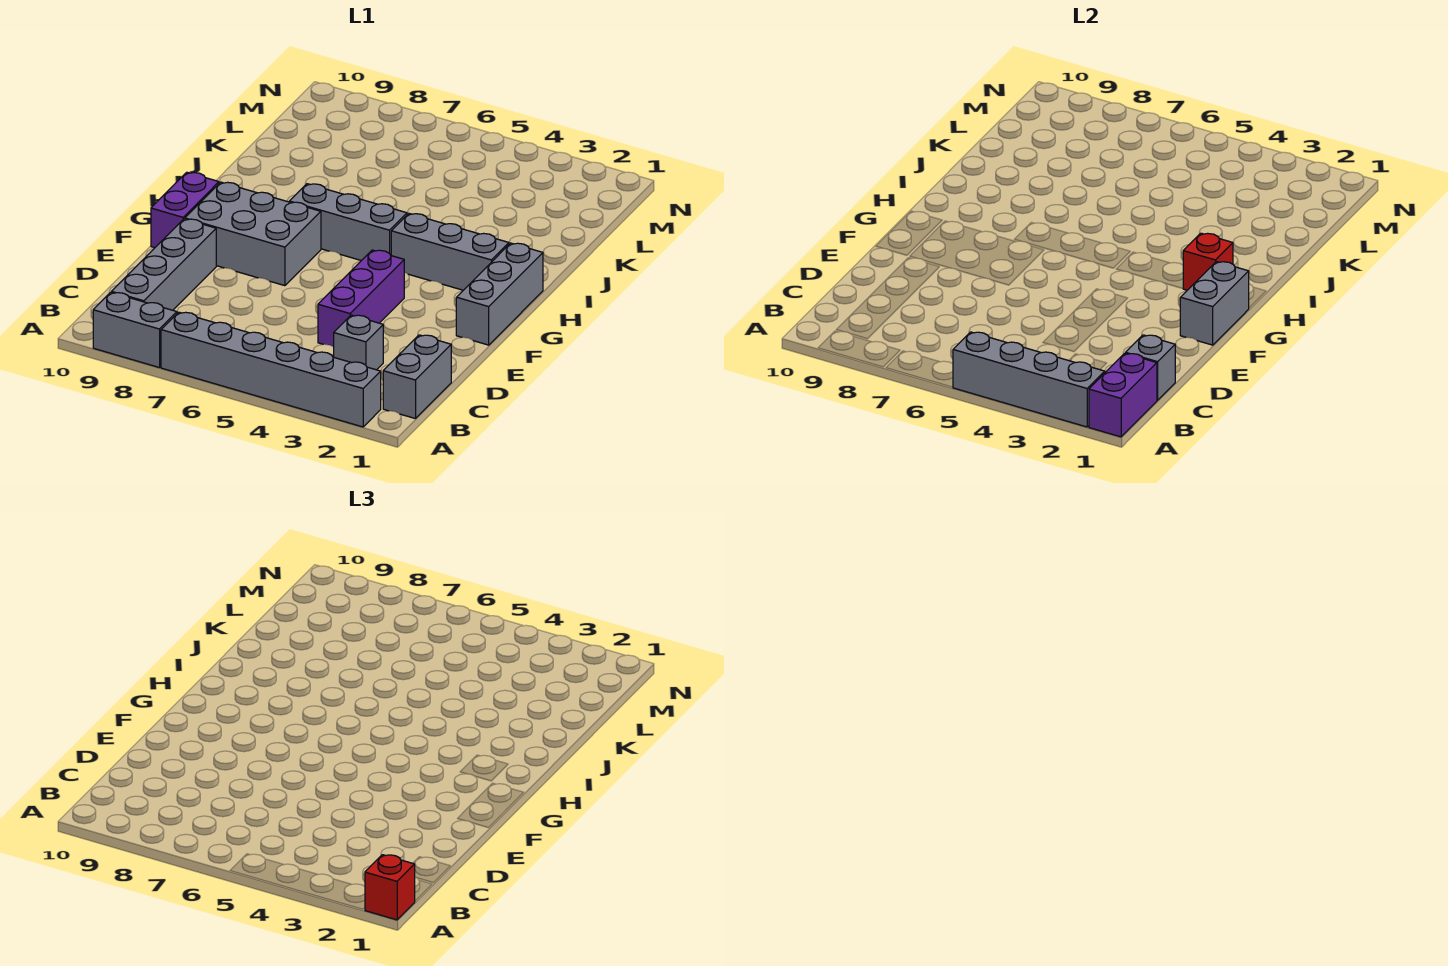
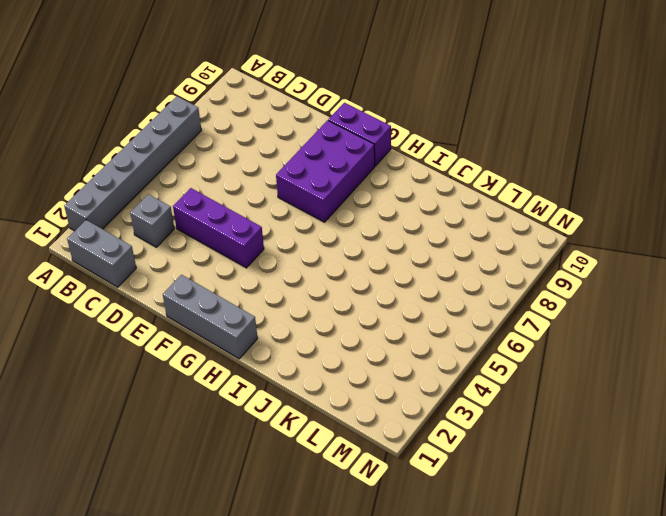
purple 2x3 brick [276,120,375,222] -> grey 2x3 brick [185,182,321,286]
none -> grey 1x2 brick [93,292,177,368]
none -> grey 1x4 brick [112,219,216,310]
none -> grey 1x3 brick [391,214,509,290]

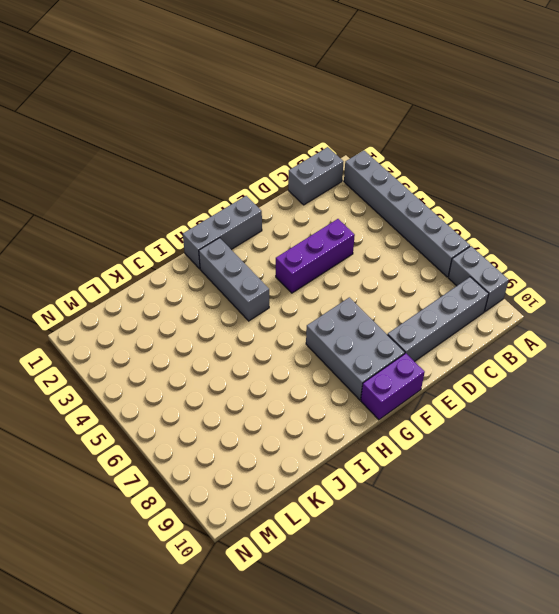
none -> grey 1x1 brick [334,315,383,370]
none -> grey 1x3 brick [289,184,407,261]
none -> purple 1x2 brick [1089,353,1157,437]

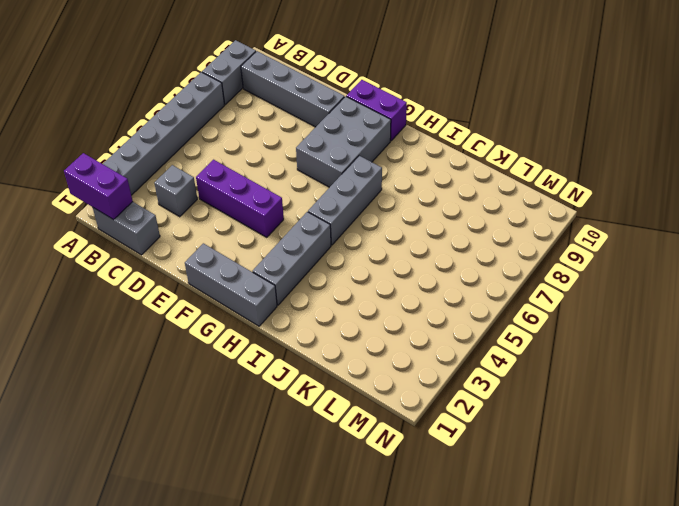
none -> grey 1x4 brick [953,332,1105,427]
none -> grey 1x1 brick [1126,335,1175,400]
none -> grey 1x2 brick [1180,262,1249,345]

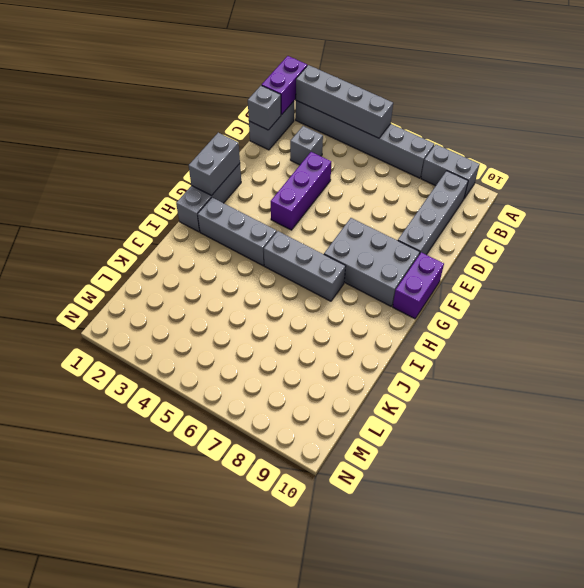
none -> red 1x1 brick [1183,233,1233,290]
none -> red 1x1 brick [365,855,415,920]

